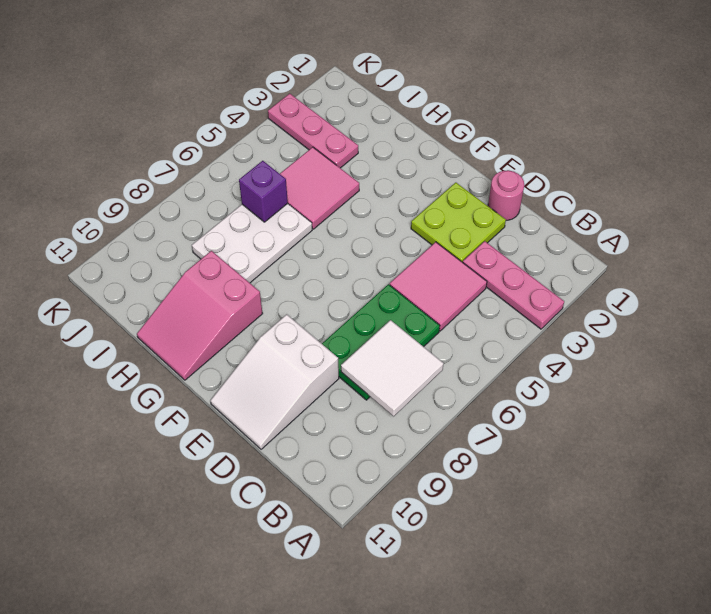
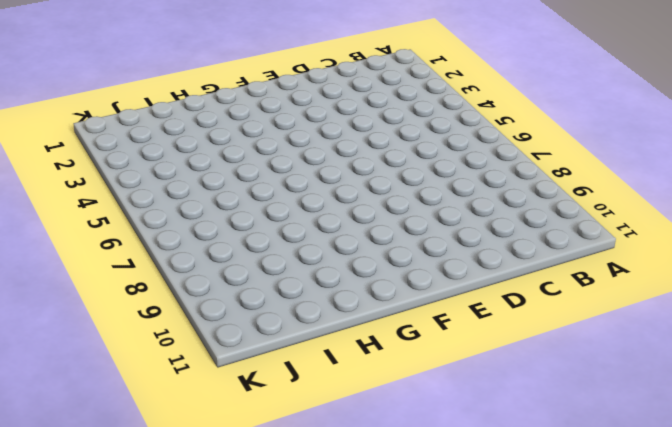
none -> pink 1x3 plate [463,241,564,329]
none -> pink 2x2 tile [390,242,487,331]
none -> green 2x3 plate [322,284,440,400]

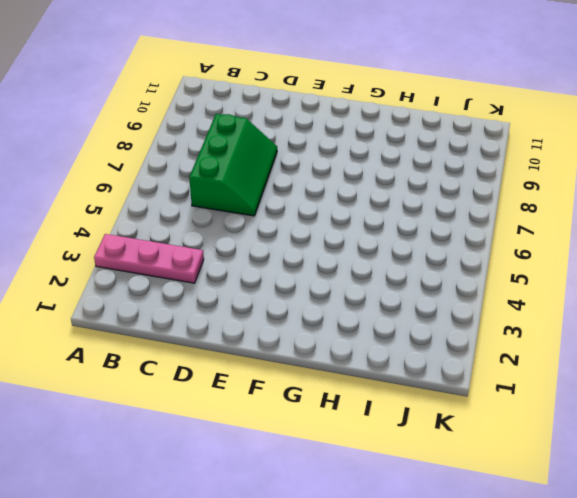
green 2x3 slope [189,114,277,216] -> green 2x3 plate [322,284,440,400]
none -> pink 2x2 tile [390,242,487,331]
none -> pink 1x1 round brick [488,170,524,220]
none -> lime 2x2 plate [411,183,506,262]

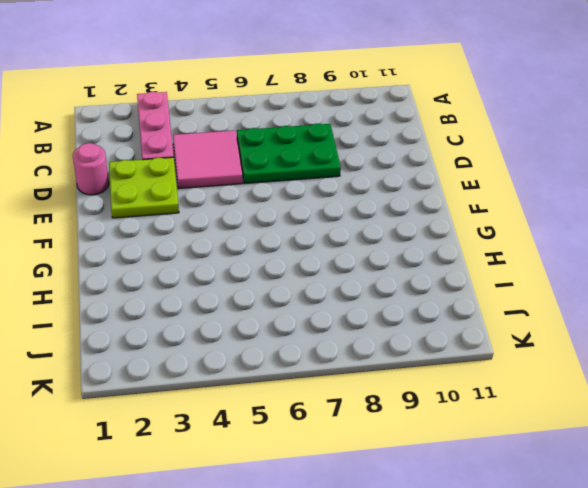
none -> white 2x3 slope [210,314,339,449]
none -> pink 2x3 slope [137,251,263,380]
none -> pink 2x2 tile [280,147,359,229]

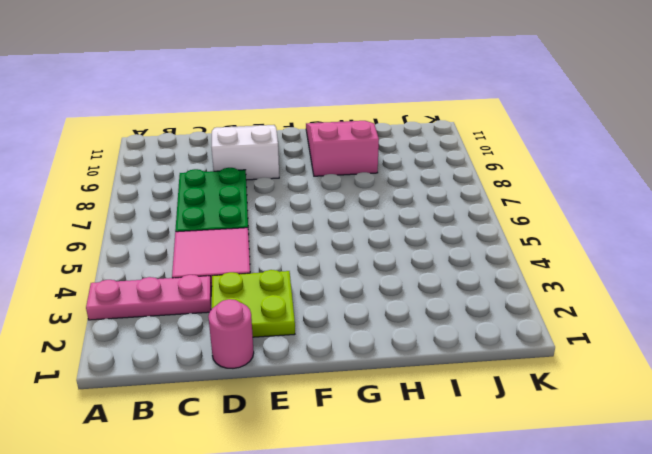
none -> pink 2x2 tile [280,147,359,229]
none -> white 2x3 plate [192,203,312,283]
none -> pink 1x3 plate [268,94,358,168]

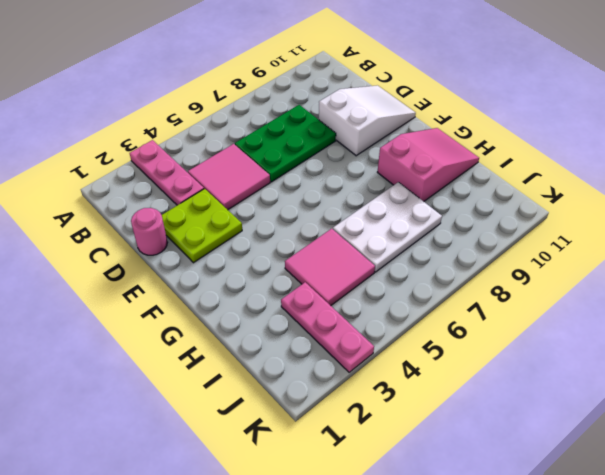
none -> white 2x2 tile [341,320,444,416]
none -> purple 1x1 brick [239,161,288,222]

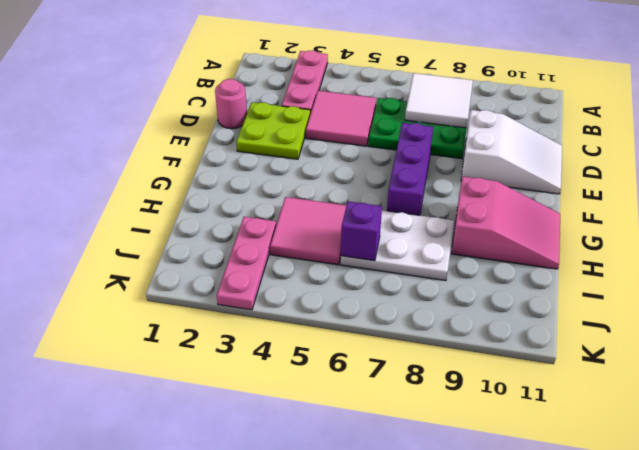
purple 1x3 brick [387,123,433,215] -> none

